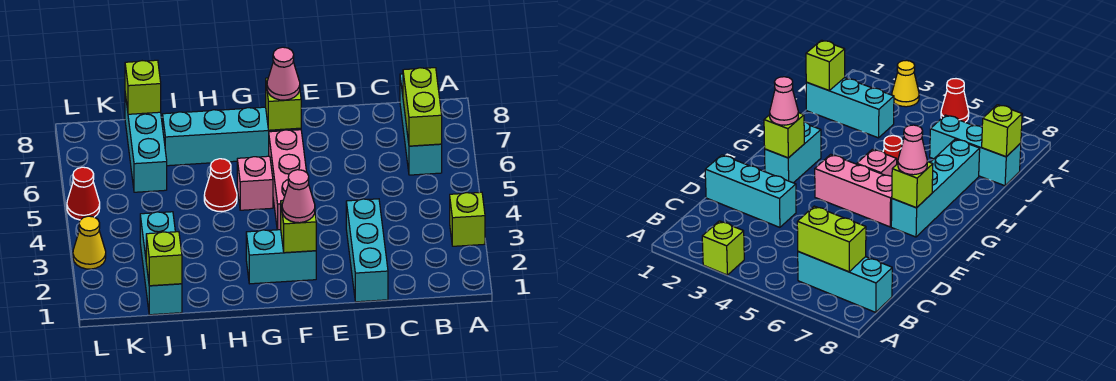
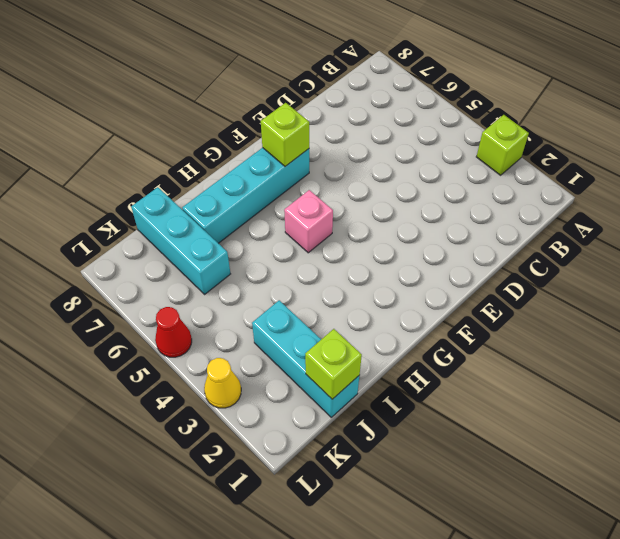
none -> cyan 1x3 brick [400,74,442,175]
none -> cyan 1x3 brick [346,199,388,302]
none -> cyan 1x2 brick [246,230,316,284]

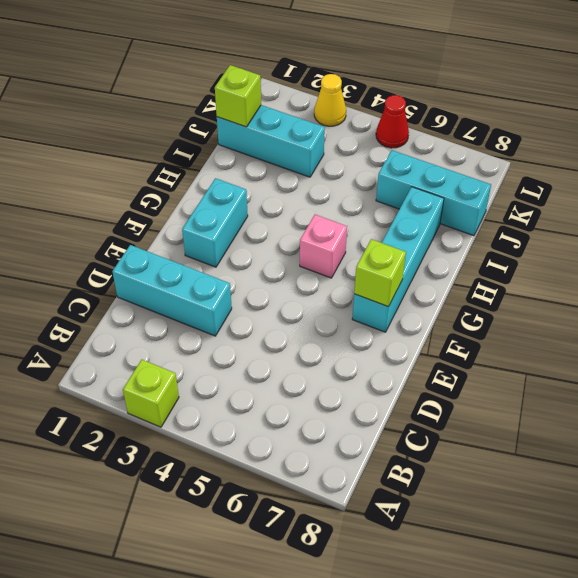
none -> cyan 1x3 brick [400,74,442,175]
none -> pink 1x3 brick [269,130,307,230]
none -> red 1x1 cone [204,159,237,212]

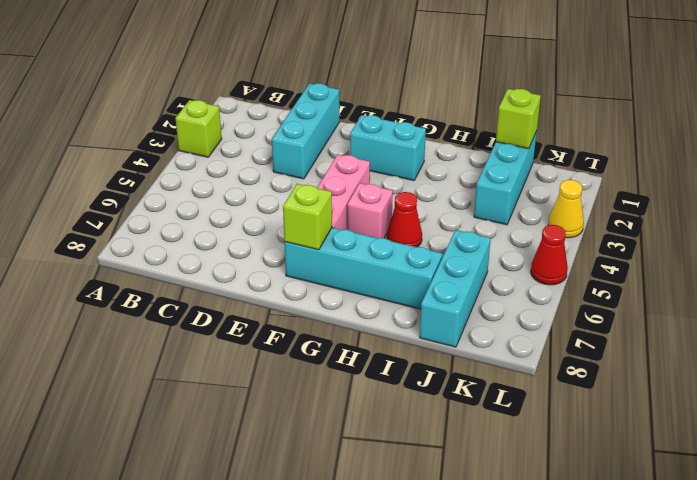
none -> cyan 1x3 brick [400,74,442,175]
none -> lime 1x2 brick [403,68,442,146]
none -> lime 1x1 brick [281,199,316,253]

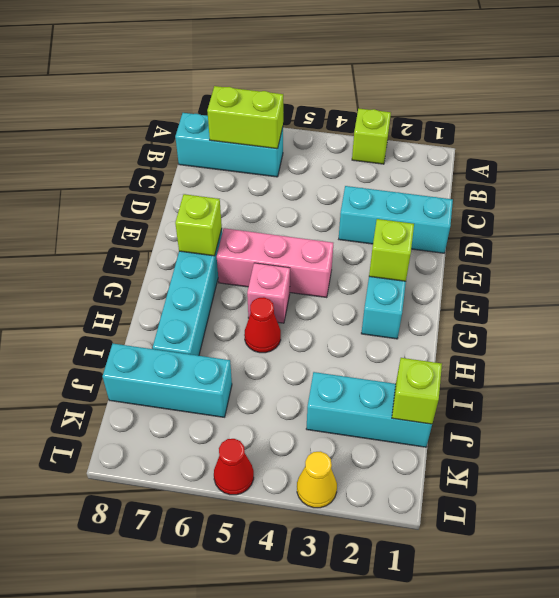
none -> lime 1x1 brick [125,60,161,114]
none -> pink 1x1 cone [282,170,315,223]
none -> pink 1x1 cone [267,47,300,100]

